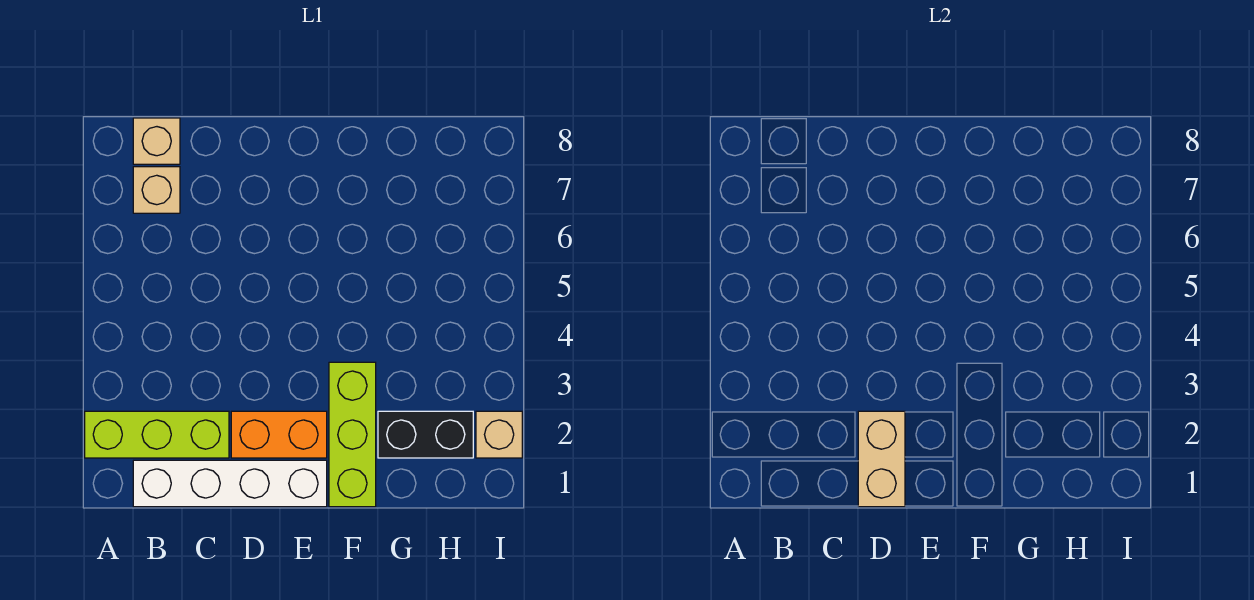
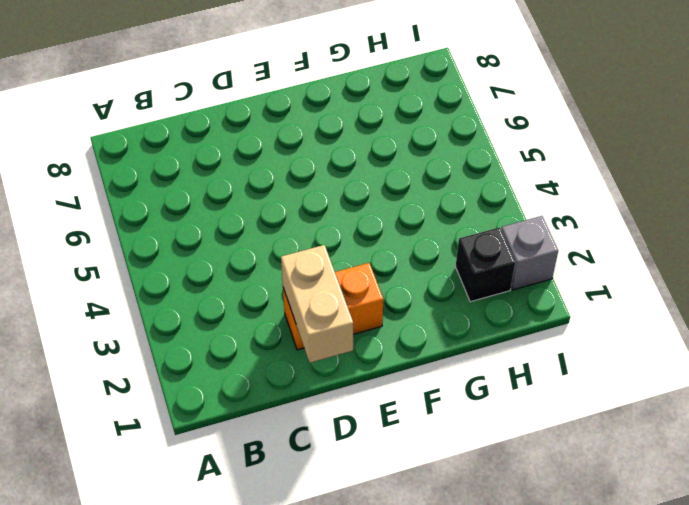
black 1x1 brick [456,227,515,302] -> black 1x2 brick [378,411,473,458]
grey 1x1 brick [501,216,558,290] -> tan 1x1 brick [476,411,522,458]
none -> lime 1x3 brick [85,411,229,458]
none -> white 1x4 brick [133,460,327,507]

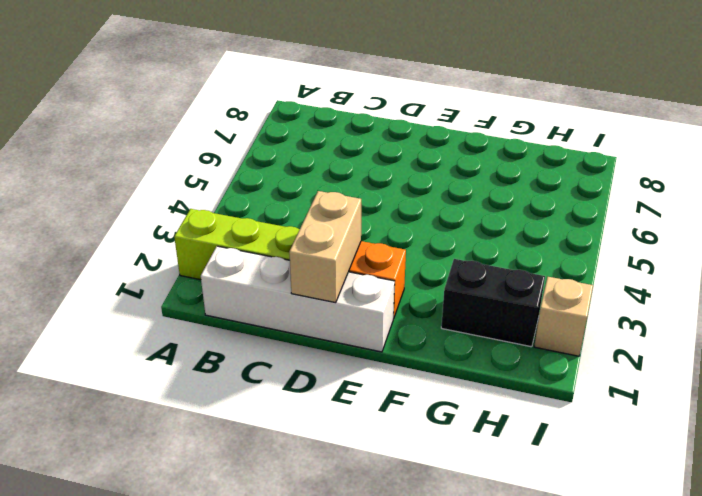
none -> tan 1x1 brick [133,167,180,213]
none -> tan 1x1 brick [133,118,180,164]

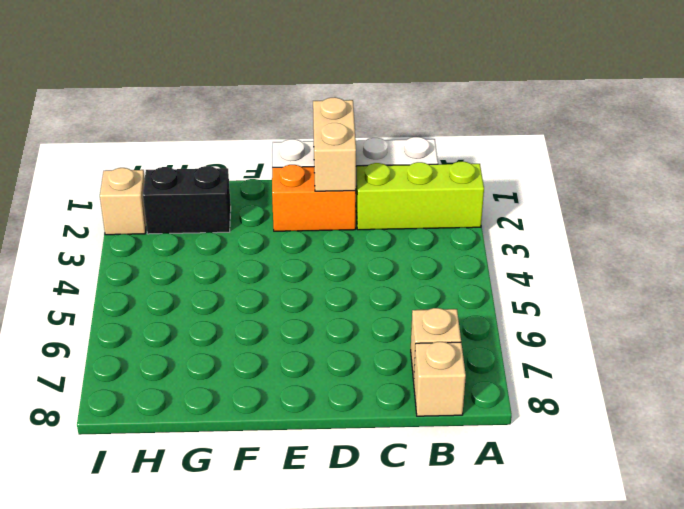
none -> lime 1x3 brick [329,362,376,507]

